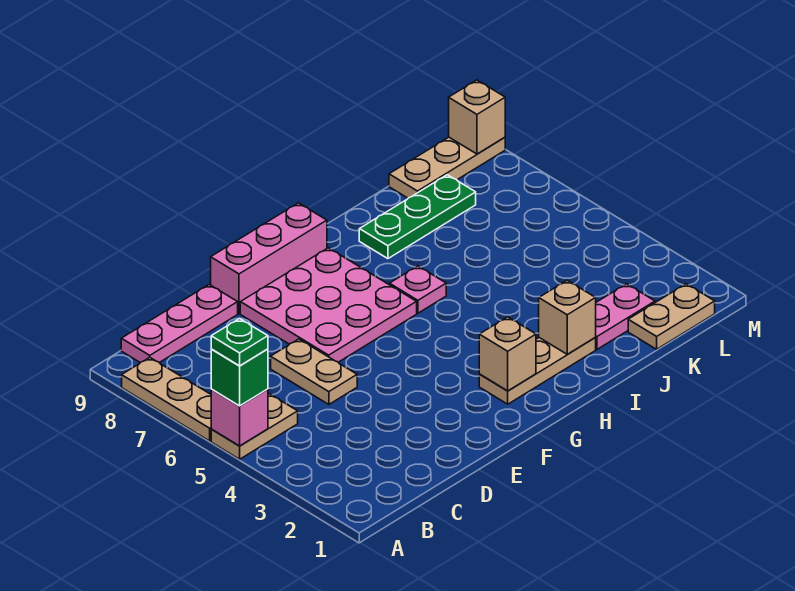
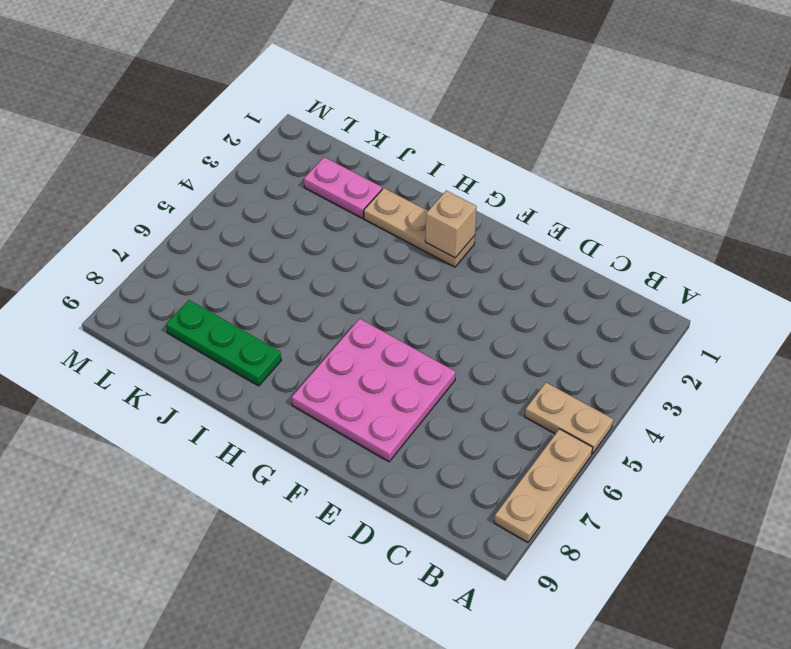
none -> pink 1x3 plate [121,285,238,363]
none -> tan 1x2 plate [271,339,357,404]
none -> pink 1x3 brick [211,203,327,313]

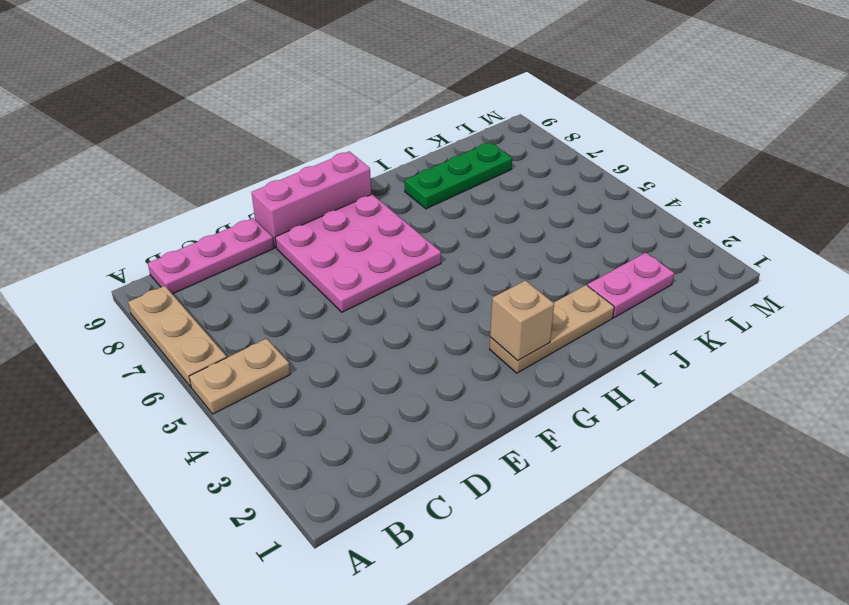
none -> tan 1x2 plate [271,339,357,404]
none -> pink 1x1 plate [390,266,446,313]
none -> tan 1x2 plate [628,284,715,349]

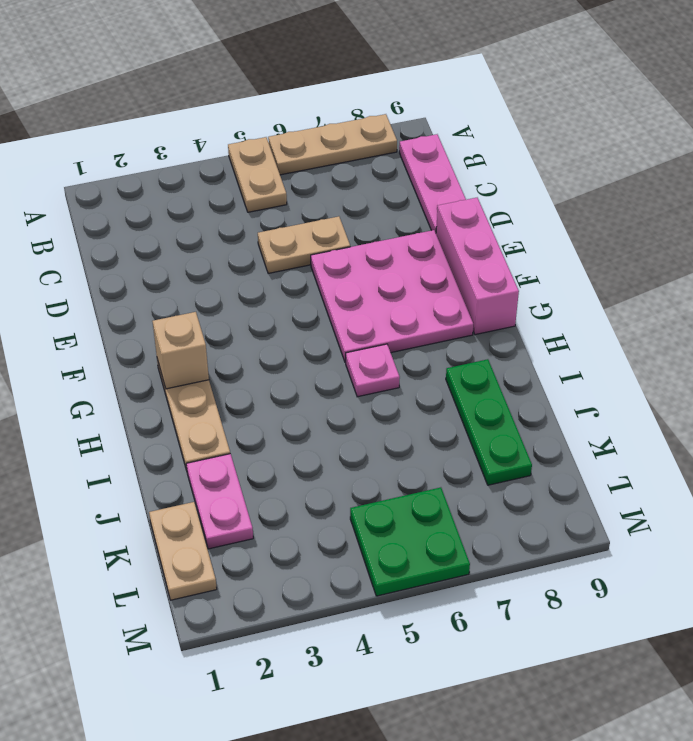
green 2x2 plate [350,487,470,596] -> none
none -> tan 1x3 plate [389,137,505,198]
none -> pink 1x1 brick [211,389,268,446]
none -> tan 1x1 brick [539,280,596,354]

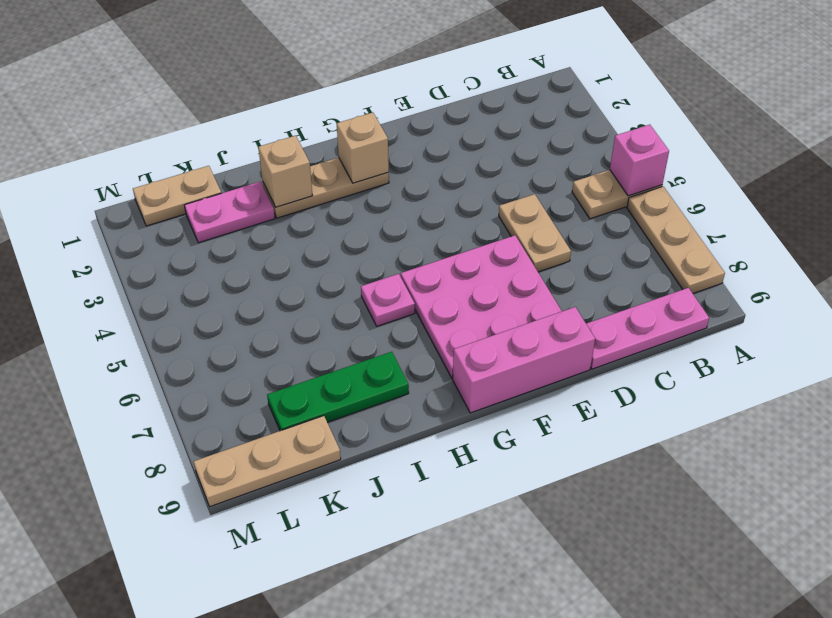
none -> tan 1x1 brick [449,80,505,154]
none -> green 1x1 brick [211,349,268,406]
none -> green 1x1 plate [211,319,268,366]

